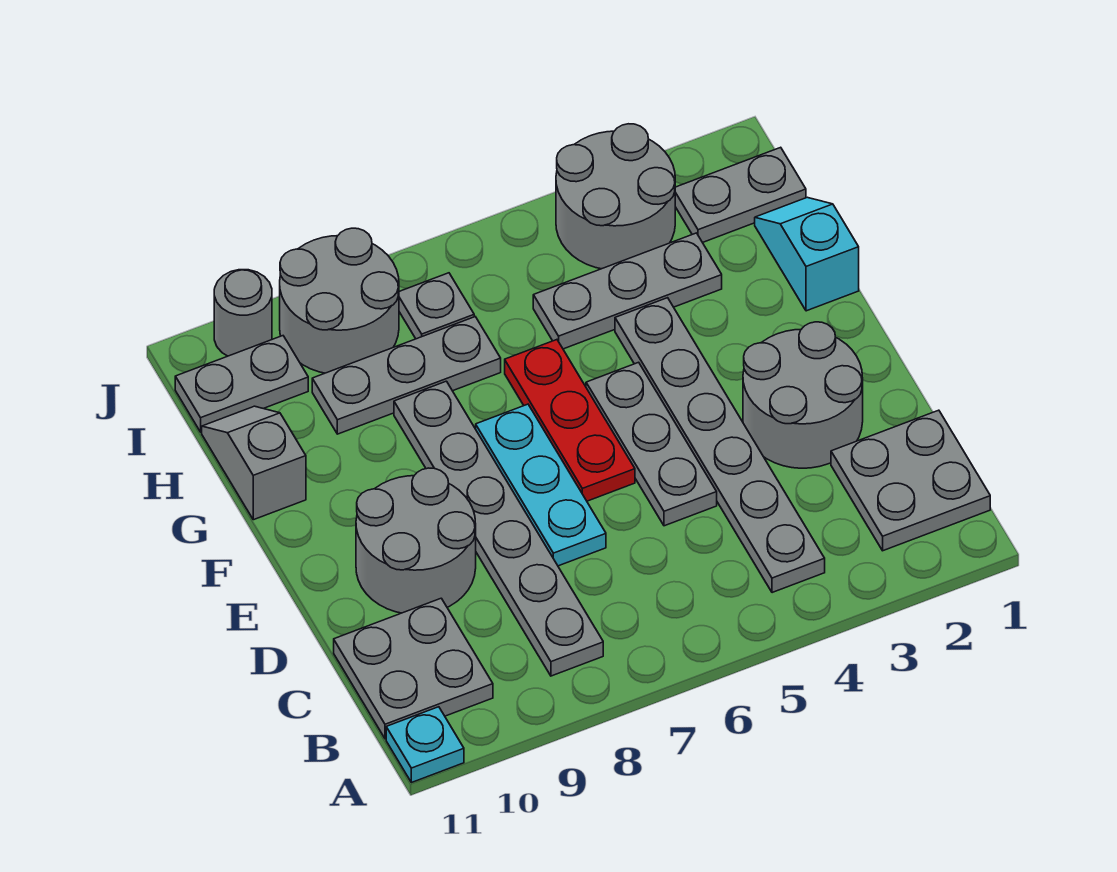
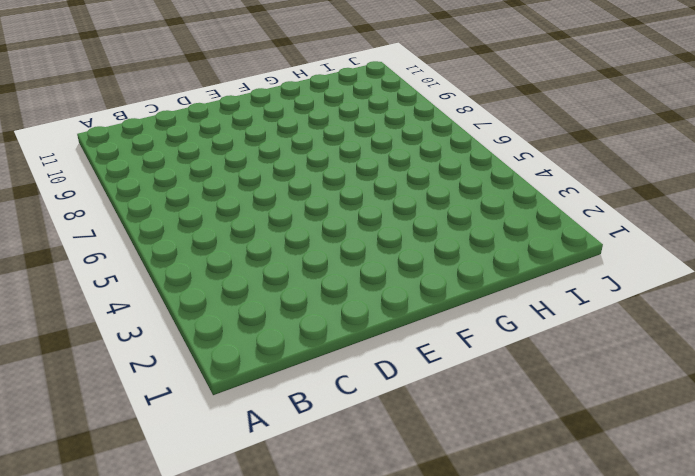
none -> cyan 1x1 plate [386,707,464,783]
none -> grey 2x2 plate [831,410,990,551]
none -> grey 1x6 plate [615,298,825,593]

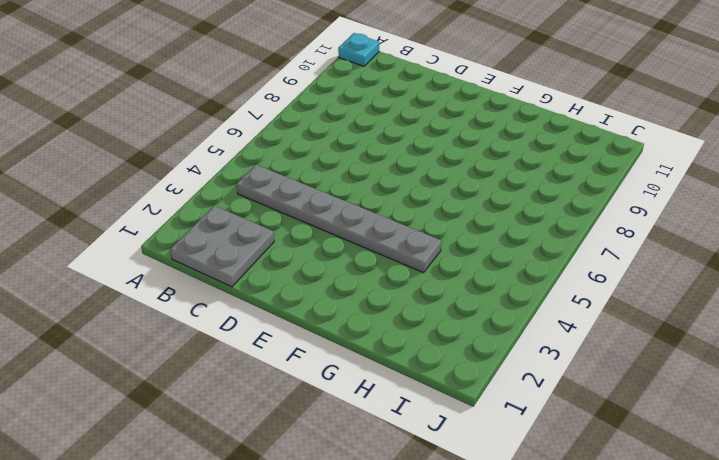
none -> grey 1x6 plate [394,381,603,676]
none -> grey 2x2 plate [334,598,493,739]
none -> grey 2x2 round brick [743,322,863,468]

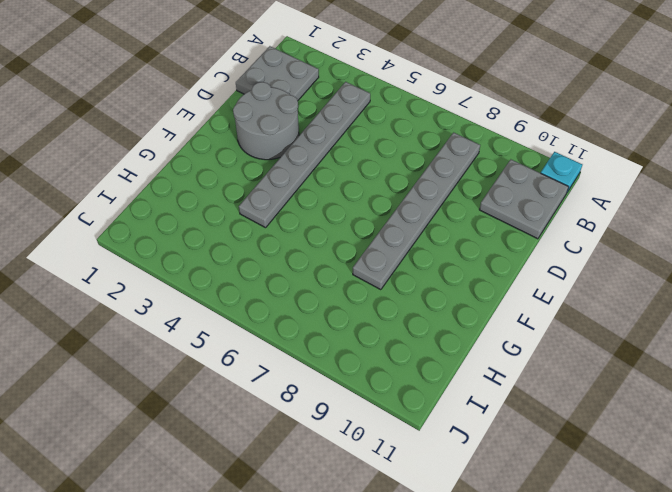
none -> grey 1x3 plate [586,362,717,526]
none -> cyan 1x3 plate [476,404,606,566]
none -> grey 2x2 round brick [356,468,476,613]

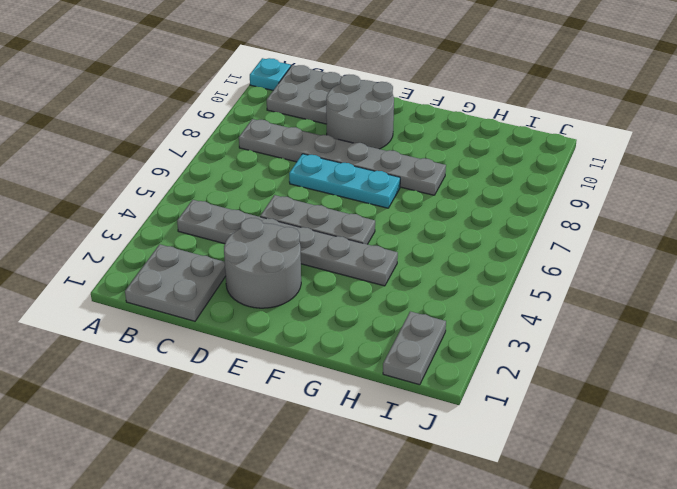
none -> red 1x3 plate [505,340,635,501]
none -> cyan 1x2 slope [755,197,859,311]
none -> grey 1x2 slope [202,406,306,520]

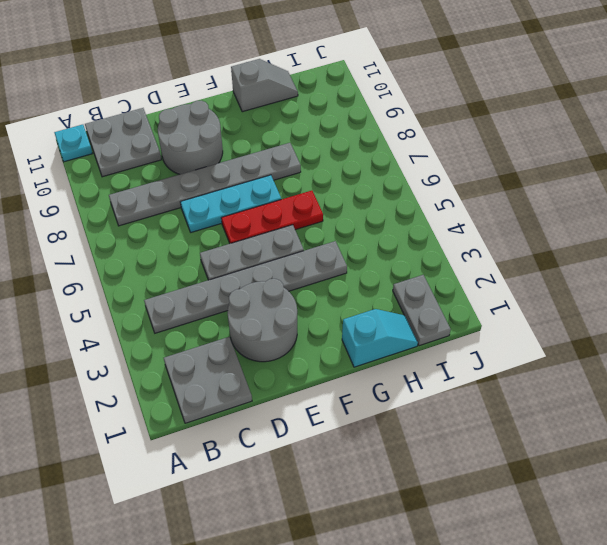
none -> grey 1x3 plate [533,233,722,349]
none -> grey 1x3 plate [312,317,501,434]
none -> grey 2x2 round brick [556,124,675,269]

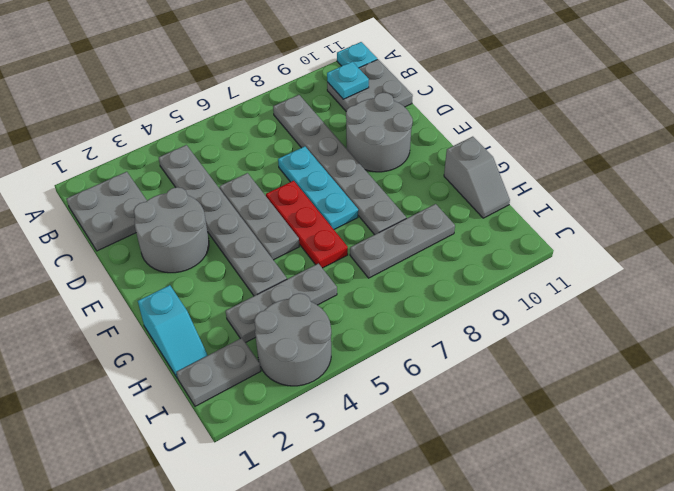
cyan 1x1 plate [327,62,369,99] -> none
none -> grey 1x1 plate [399,273,474,339]
none -> grey 2x2 round brick [280,228,399,373]
none -> grey 1x2 plate [175,336,308,432]

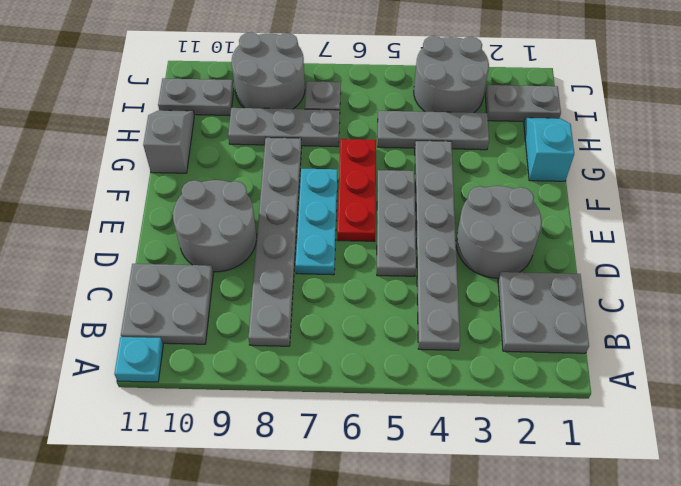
none -> grey 1x1 round brick [214,270,272,356]

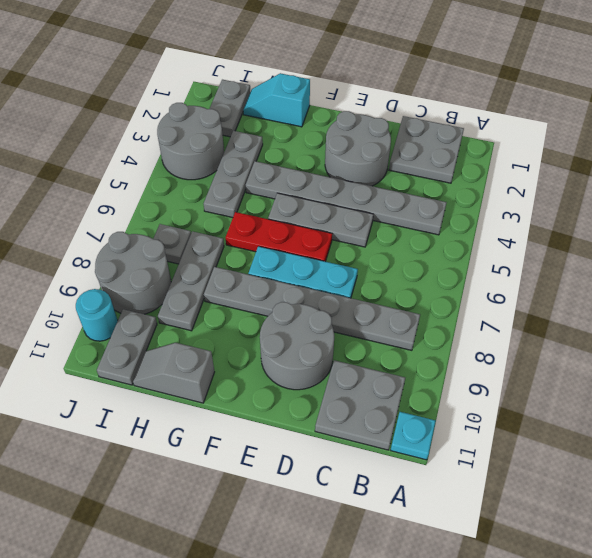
cyan 1x1 round brick [76,289,118,341] -> grey 1x1 round brick [214,270,272,356]

